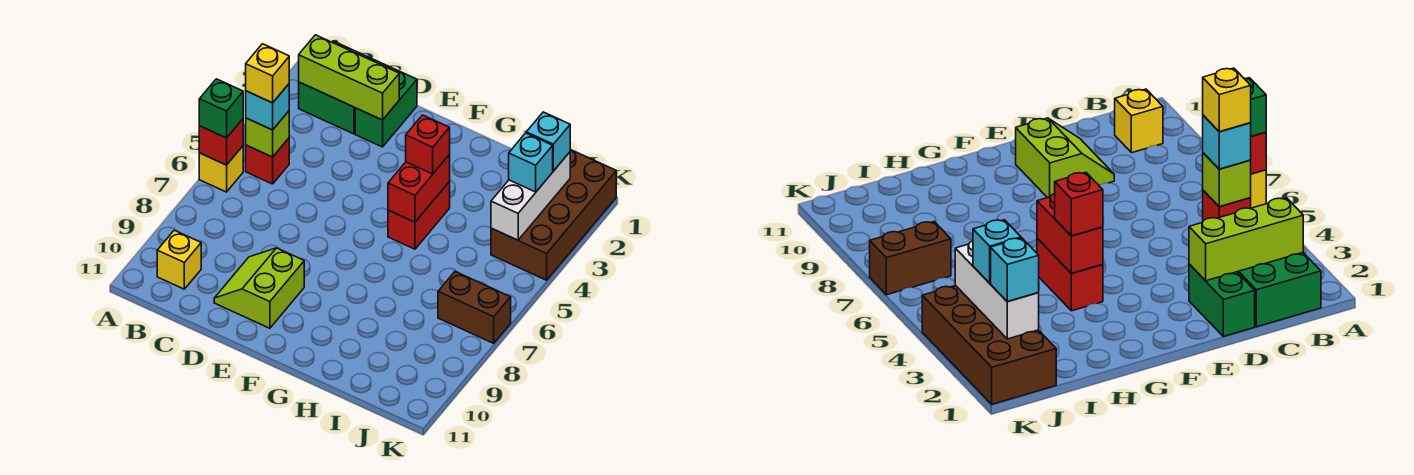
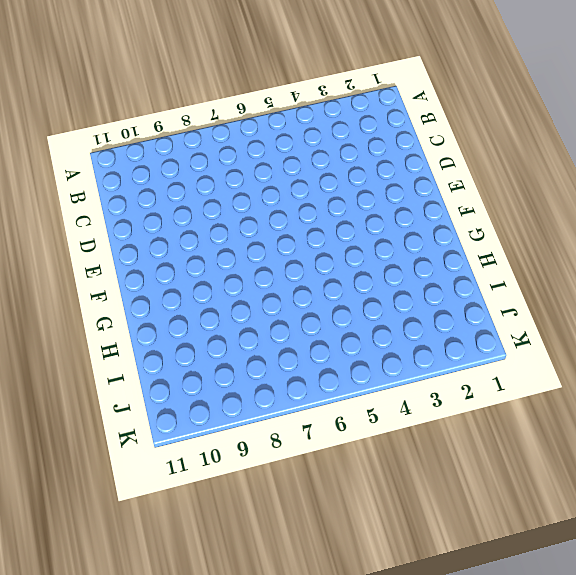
none -> yellow 1x1 brick [199,146,243,192]
none -> green 2x2 brick [299,41,389,134]
none -> red 1x1 brick [246,138,289,184]

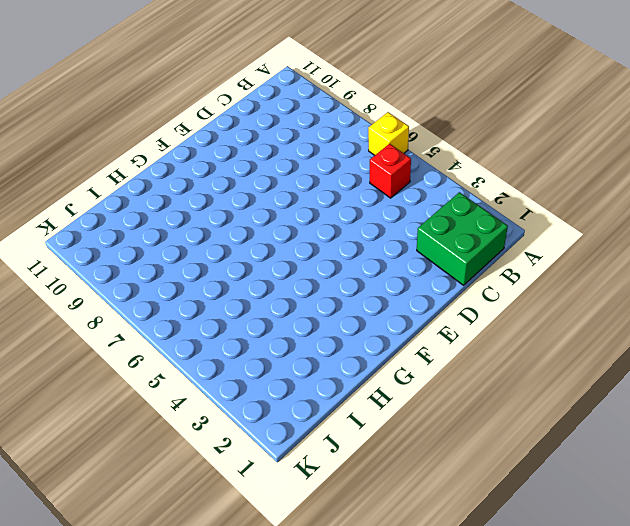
none -> yellow 1x1 brick [157,230,201,289]
none -> green 1x2 brick [355,67,417,147]
none -> lime 2x2 slope [214,248,304,328]

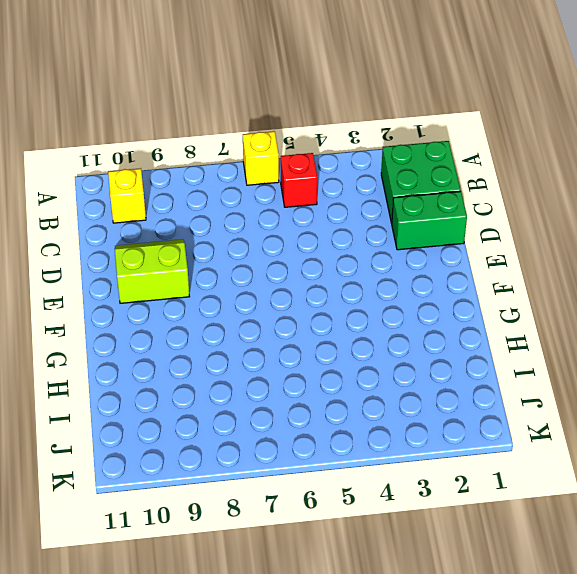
none -> red 1x2 brick [388,182,450,249]
none -> brown 2x4 brick [491,150,616,280]
none -> brown 1x2 brick [438,272,511,343]

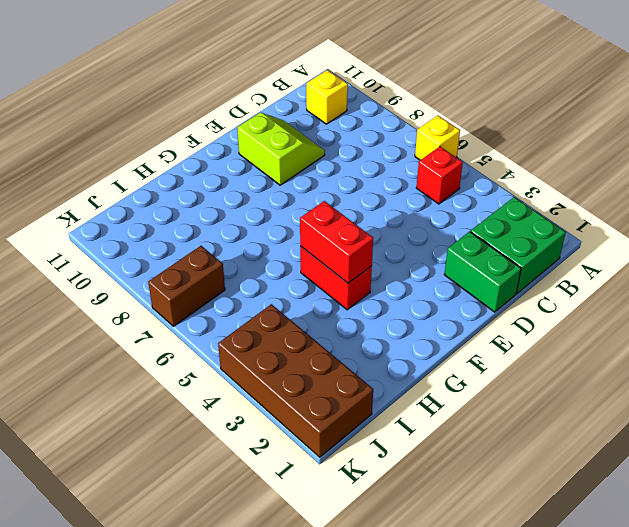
none -> red 1x1 brick [199,119,243,165]
none -> lime 1x3 brick [299,35,399,120]
none -> lime 1x1 brick [246,111,289,157]

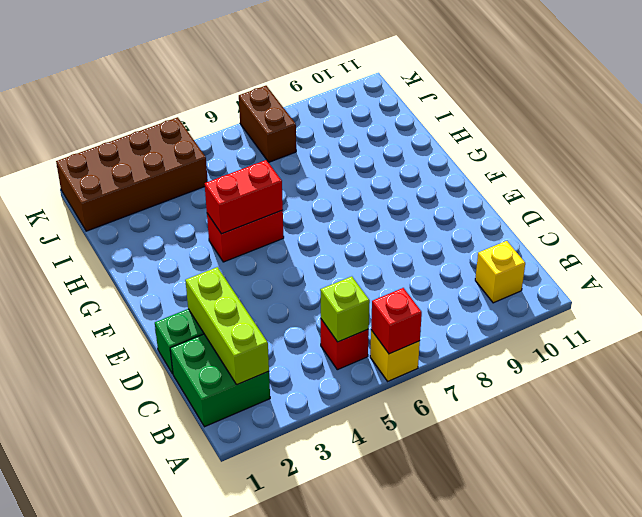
none -> lime 2x2 slope [214,248,304,328]
none -> white 1x3 brick [491,152,570,240]
none -> green 1x1 brick [199,79,243,138]

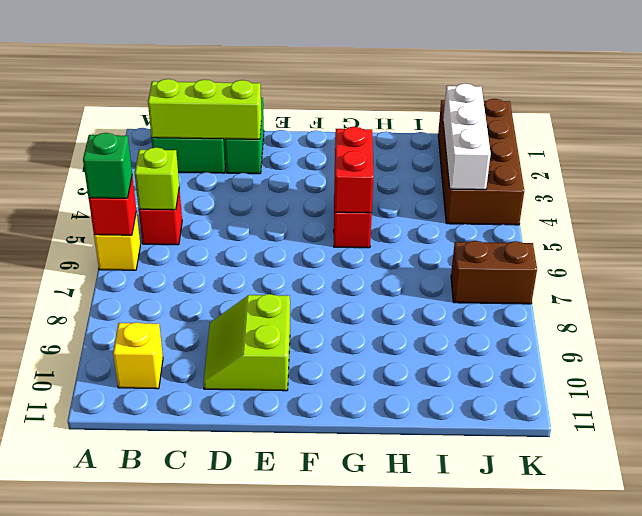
none -> cyan 1x1 brick [246,84,289,130]
none -> red 1x1 brick [406,115,450,174]
none -> cyan 1x1 brick [526,112,570,171]

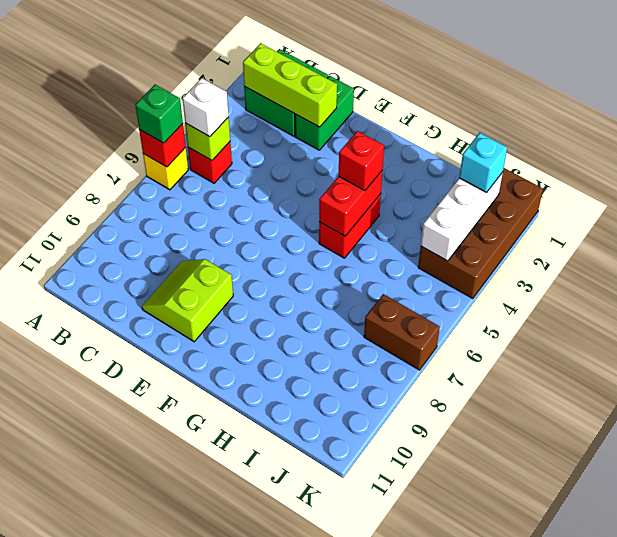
white 1x1 brick [182,78,229,137] -> cyan 1x1 brick [246,84,289,130]
none -> yellow 1x1 brick [157,230,201,289]
none -> cyan 1x1 brick [509,133,553,192]
none -> yellow 1x1 brick [246,44,289,103]

